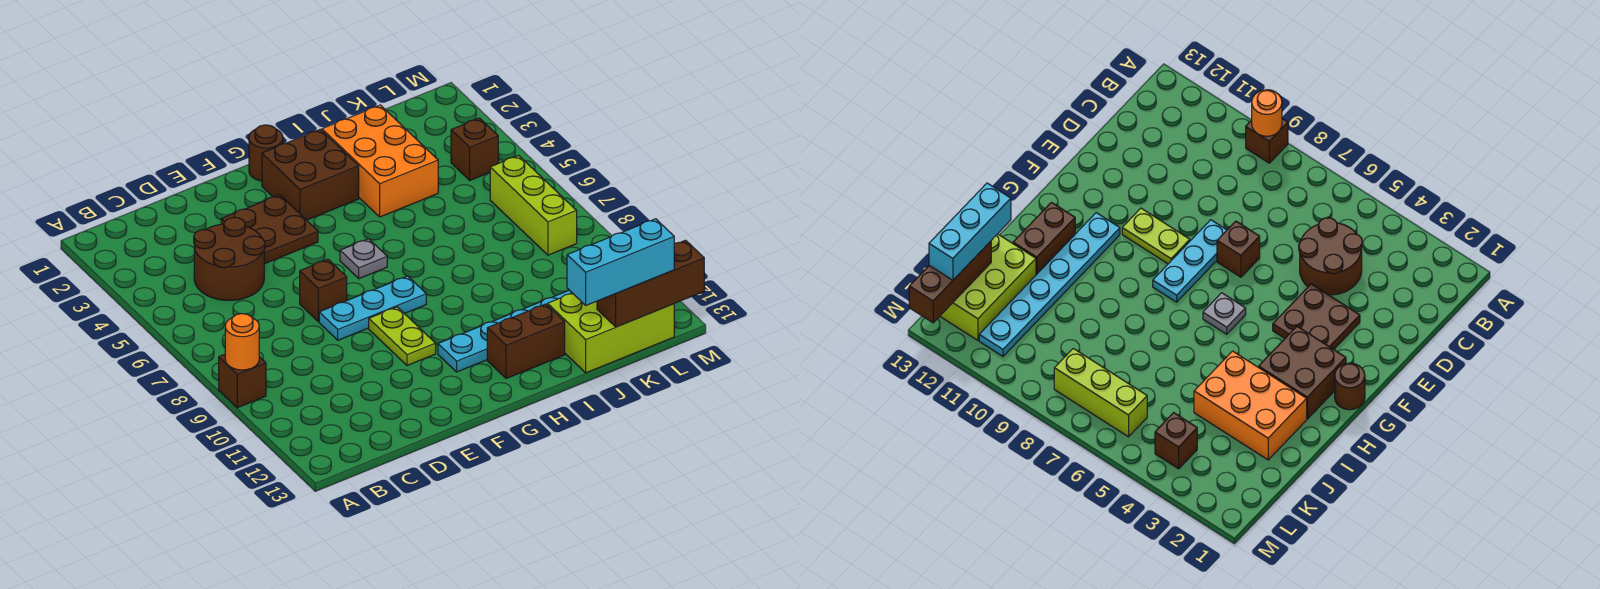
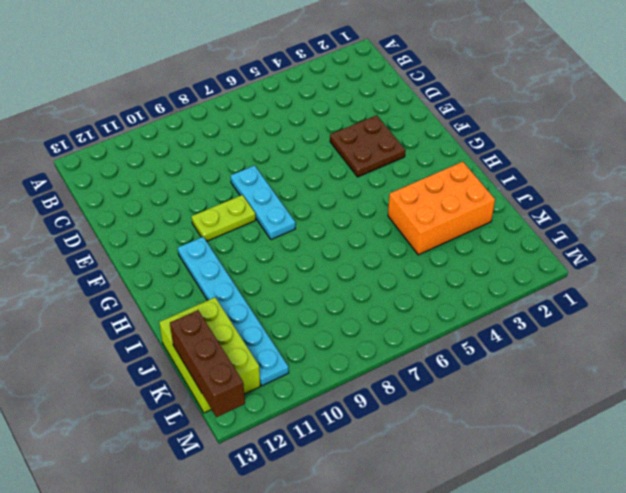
none -> brown 1x1 brick [219,354,266,408]
none -> brown 2x2 round brick [194,217,265,300]
none -> brown 1x1 brick [300,259,347,322]

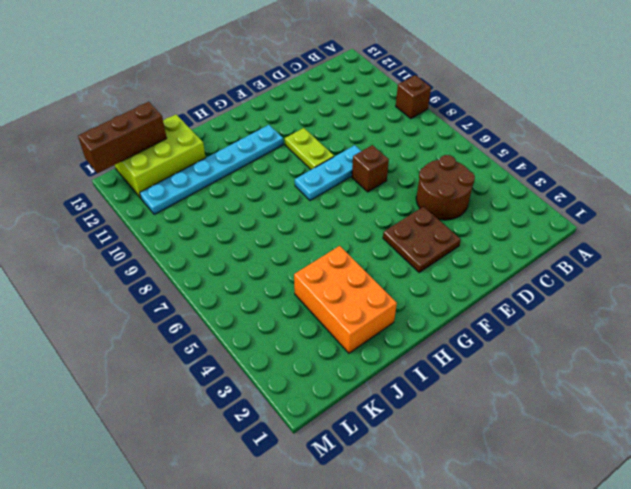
none -> brown 1x1 round brick [249,125,283,181]
none -> brown 2x2 brick [262,129,359,220]
none -> grey 1x1 plate [340,239,387,279]

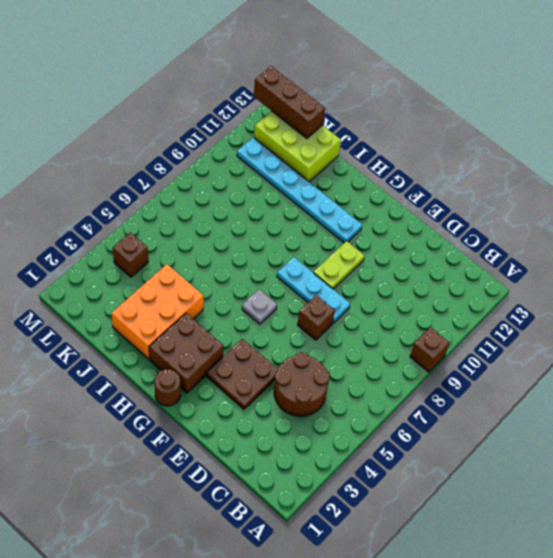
none -> brown 1x2 brick [487,304,565,379]
none -> lime 1x3 brick [490,155,577,255]
none -> orange 1x1 round brick [225,314,259,370]

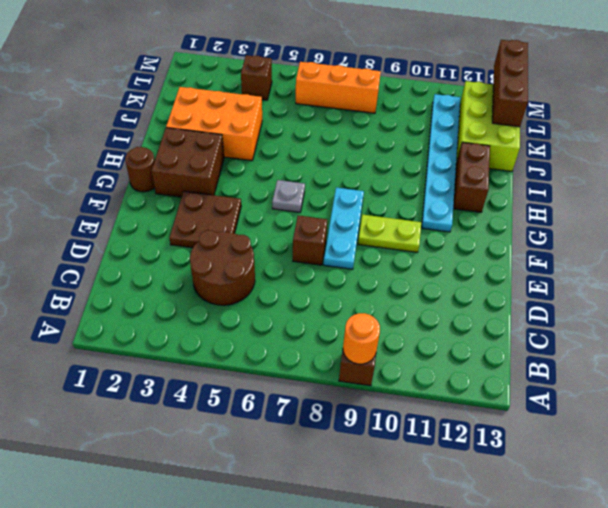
orange 1x3 brick [296,62,381,113] -> lime 1x3 brick [490,155,577,255]
none -> cyan 1x3 brick [567,219,674,305]

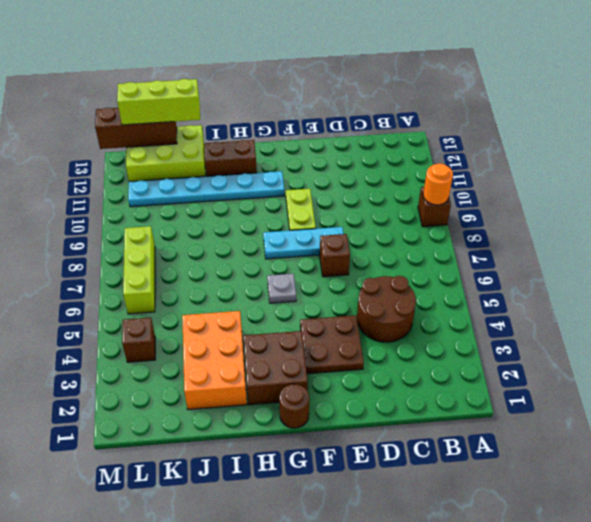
lime 1x3 brick [117,79,200,125] -> cyan 1x3 brick [567,219,674,305]

